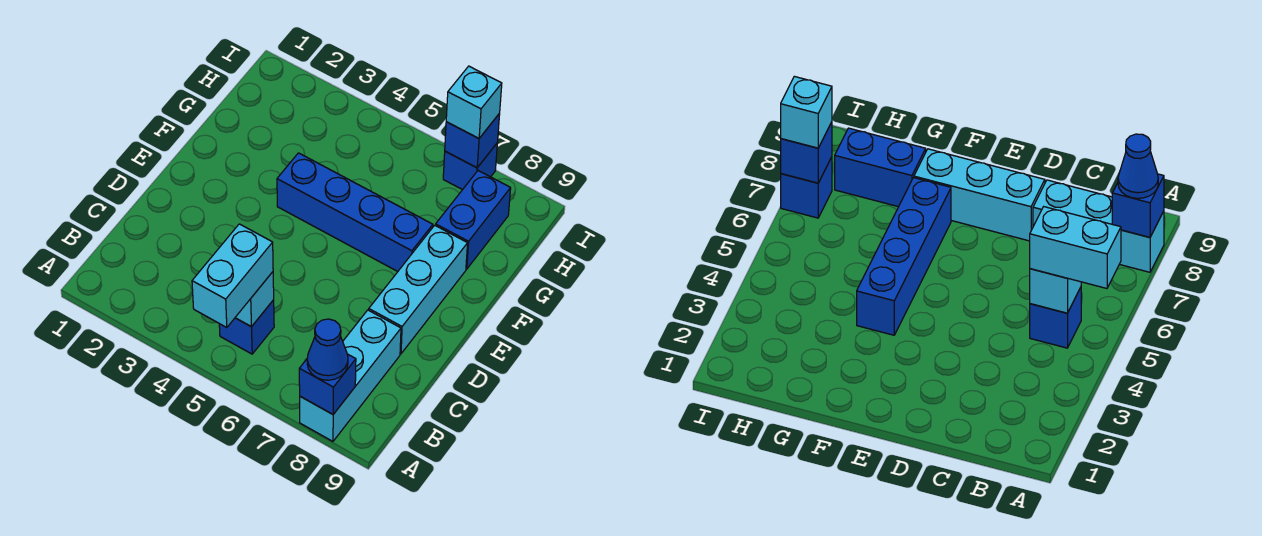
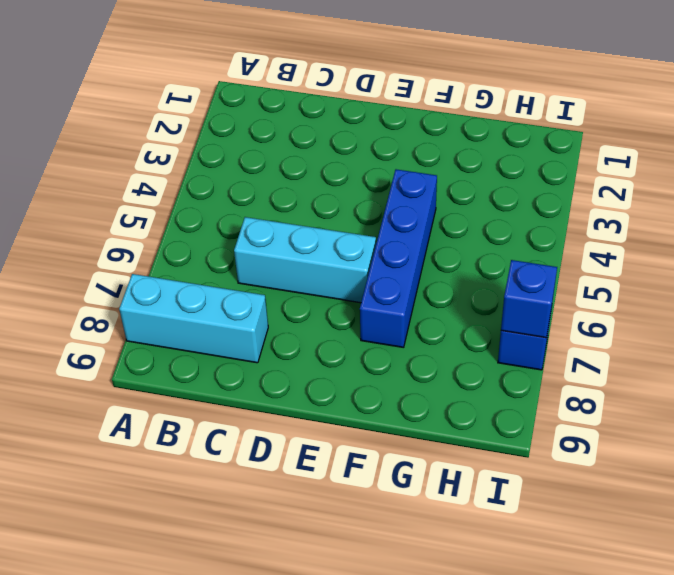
cyan 1x3 brick [234,217,376,303] -> cyan 1x3 brick moved to [369,225,468,354]
none -> blue 1x1 brick [219,300,274,354]
none -> blue 1x2 brick [436,171,511,269]
none -> blue 1x1 brick [299,354,356,414]

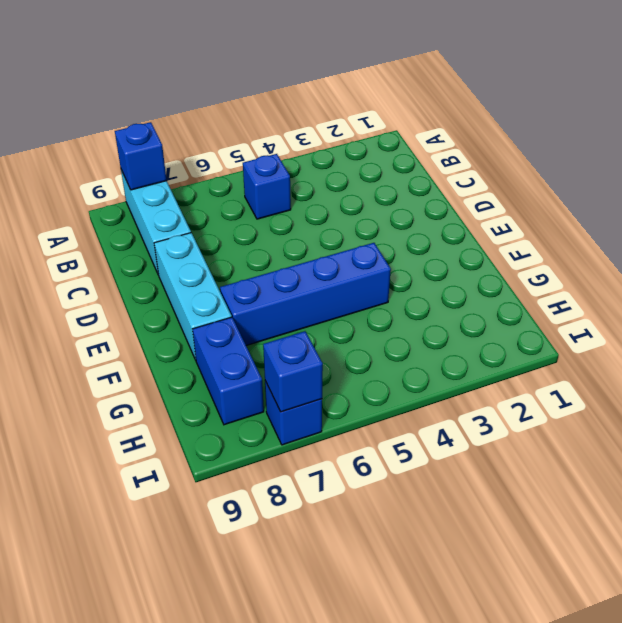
none -> cyan 1x1 brick [235,272,274,327]
none -> cyan 1x2 brick [192,224,273,328]
none -> blue 1x1 cone [307,319,348,380]

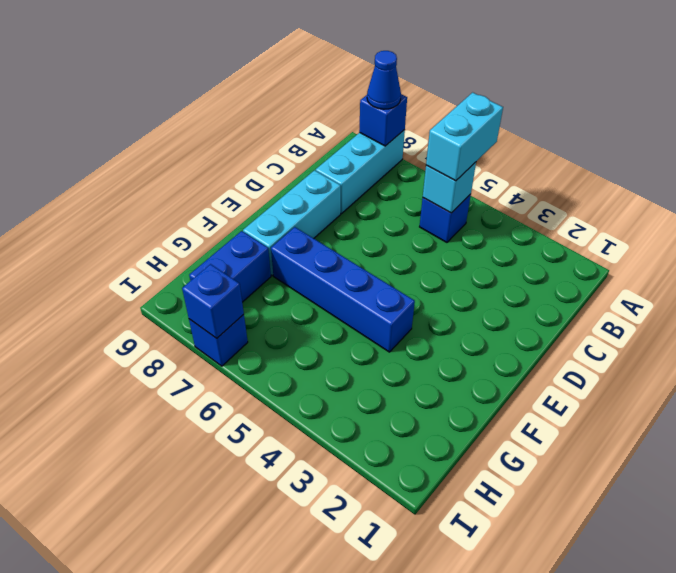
none -> cyan 1x1 brick [446,66,502,138]

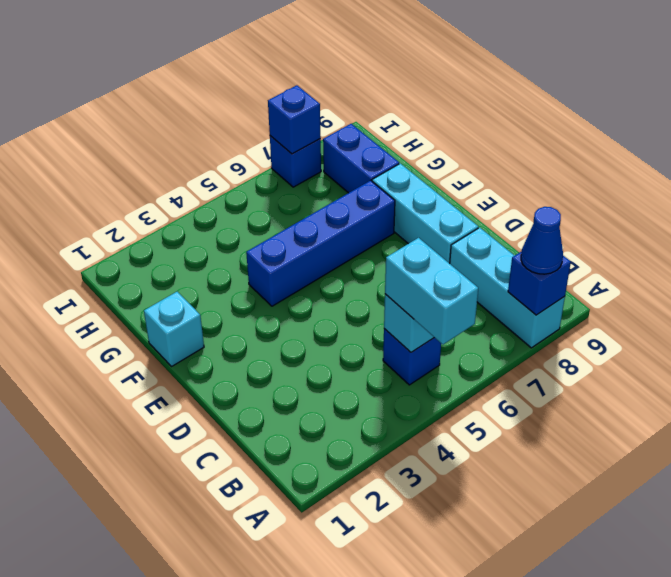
cyan 1x1 brick [144,292,204,367] -> cyan 1x1 brick moved to [446,66,502,138]

